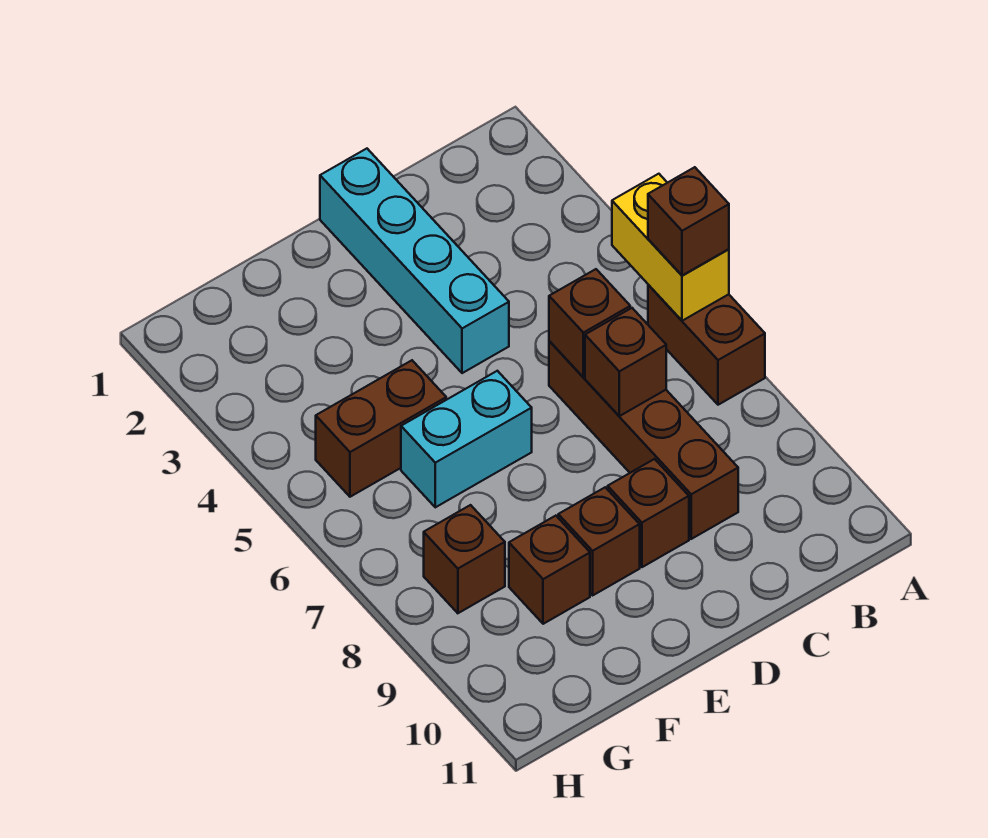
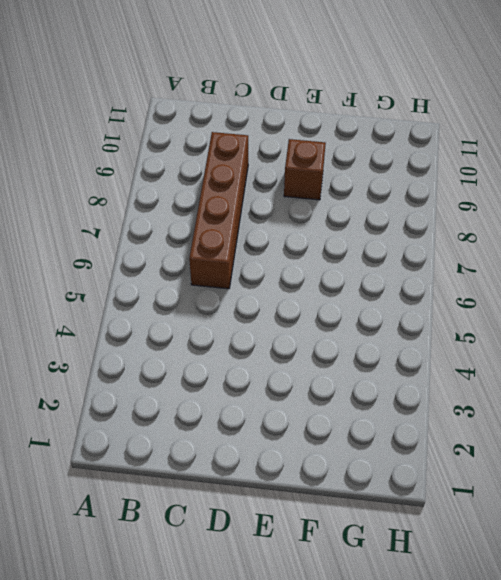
none -> brown 1x2 brick [648,285,765,405]
none -> cyan 1x4 brick [320,149,509,373]
none -> brown 1x1 brick [608,459,689,567]

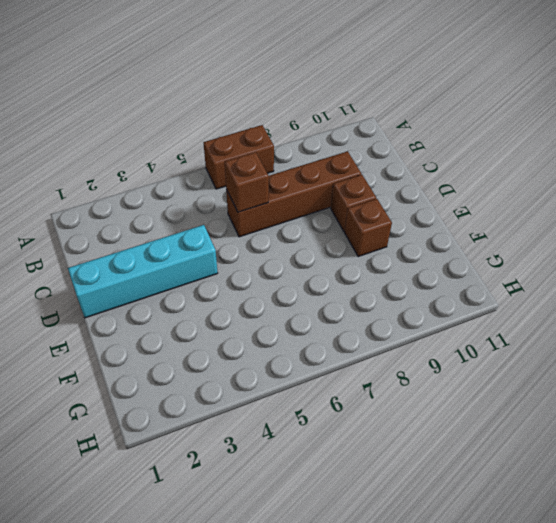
none -> cyan 1x2 brick [401,371,532,507]
none -> brown 1x2 brick [316,360,446,497]
none -> brown 1x1 brick [509,516,590,624]

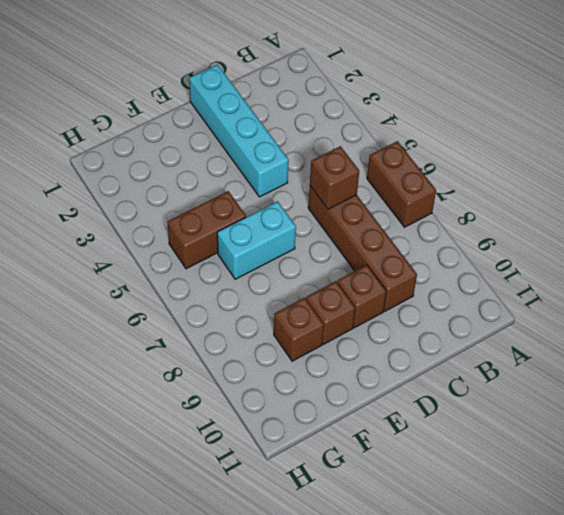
none -> brown 1x1 brick [424,505,505,613]
none -> yellow 1x2 brick [612,174,729,321]
none -> brown 1x1 brick [585,308,666,416]

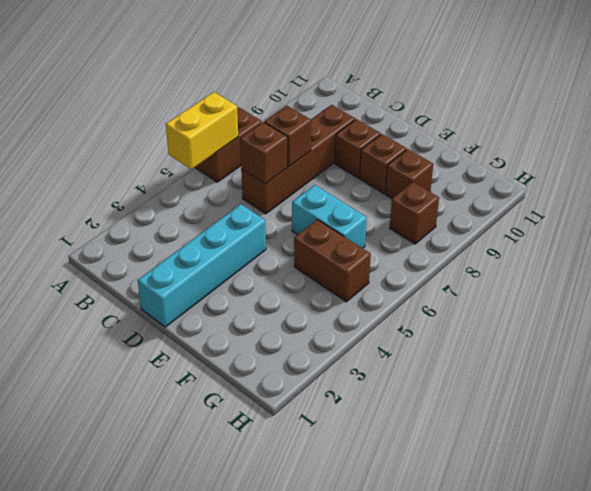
none -> brown 1x1 brick [648,167,729,276]

